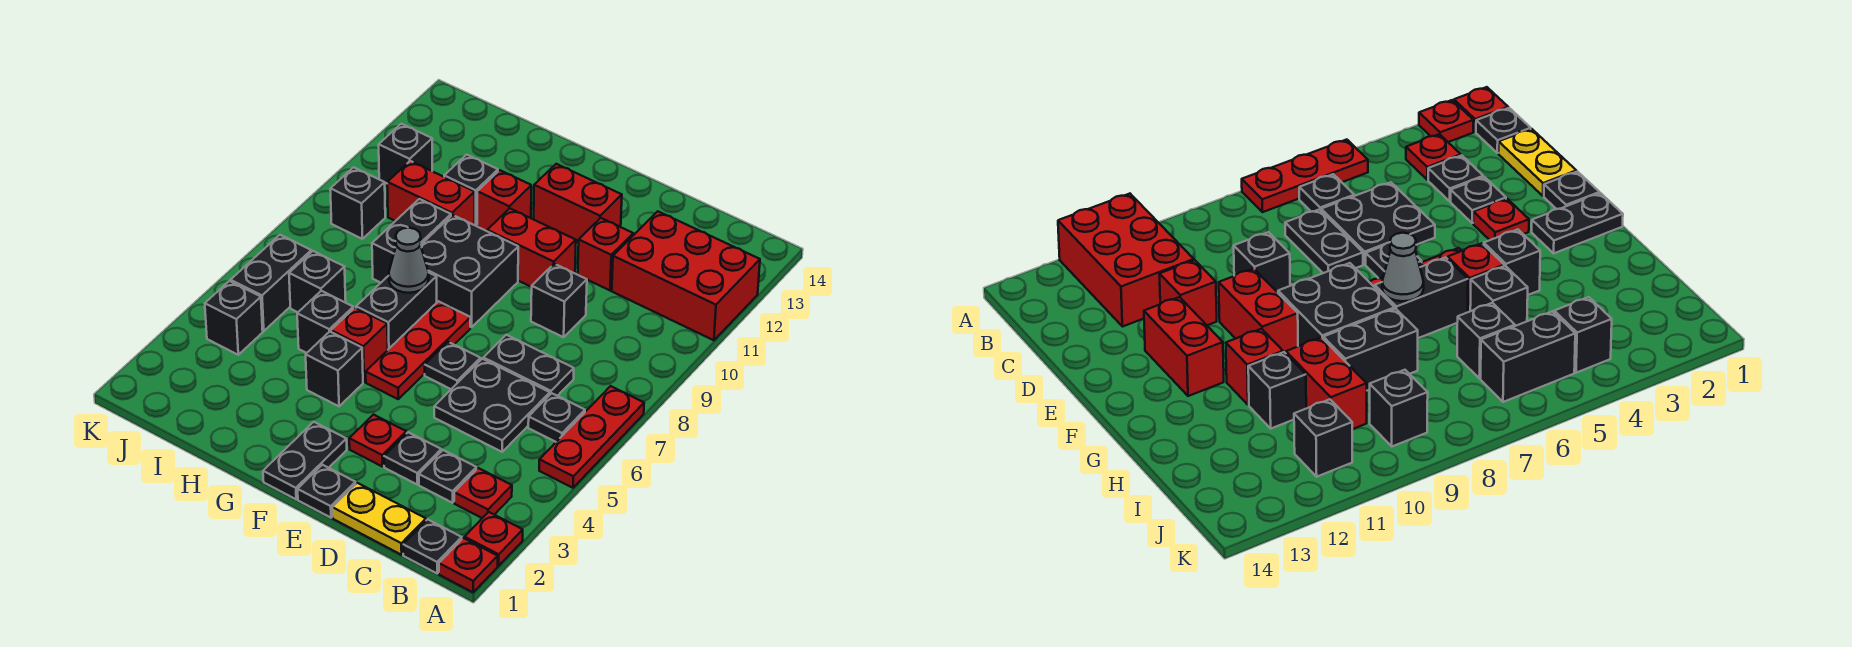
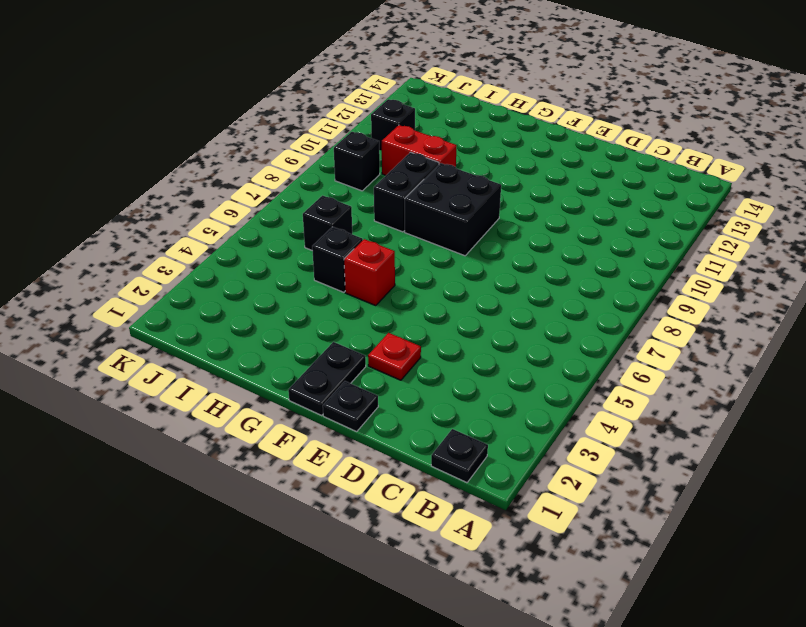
none -> red 1x1 plate [439,538,498,592]
none -> red 1x1 plate [465,512,523,566]
none -> red 1x3 plate [539,386,644,488]
none -> red 2x3 brick [612,211,760,340]

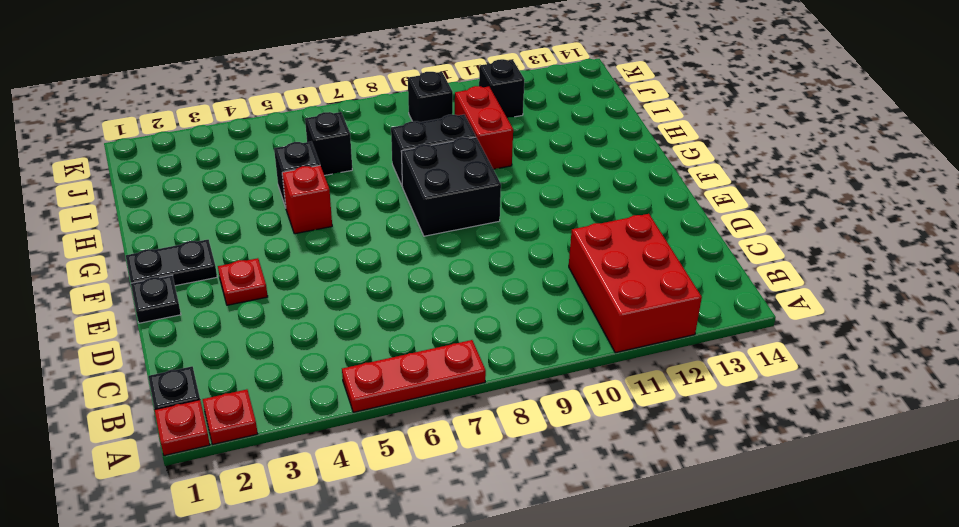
none -> red 1x1 plate [454,468,512,518]
none -> black 1x1 plate [528,393,585,442]
none -> yellow 1x2 plate [332,483,426,555]
none -> black 1x1 plate [419,450,476,503]

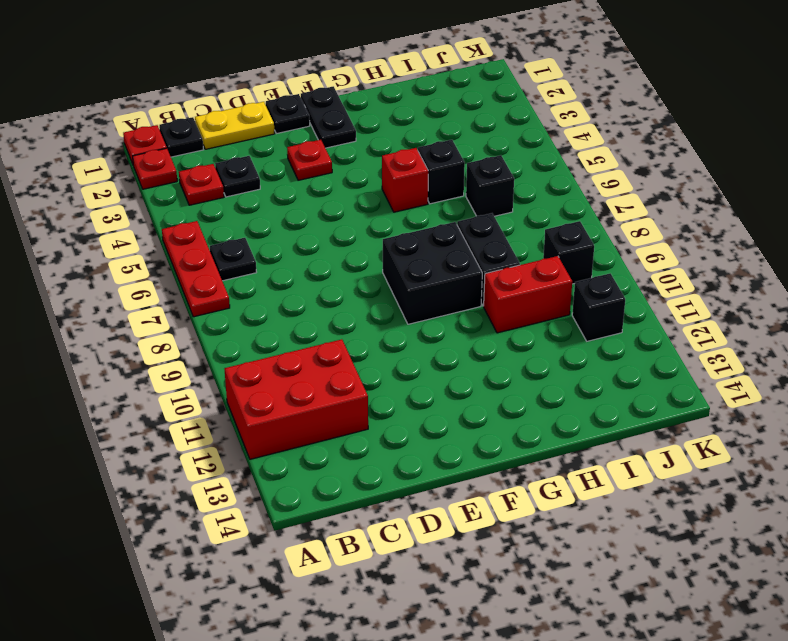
none -> black 2x2 plate [434,359,550,452]
none -> black 1x2 plate [483,335,574,396]
none -> black 1x1 plate [384,432,441,484]
none -> black 1x1 brick [531,264,587,337]

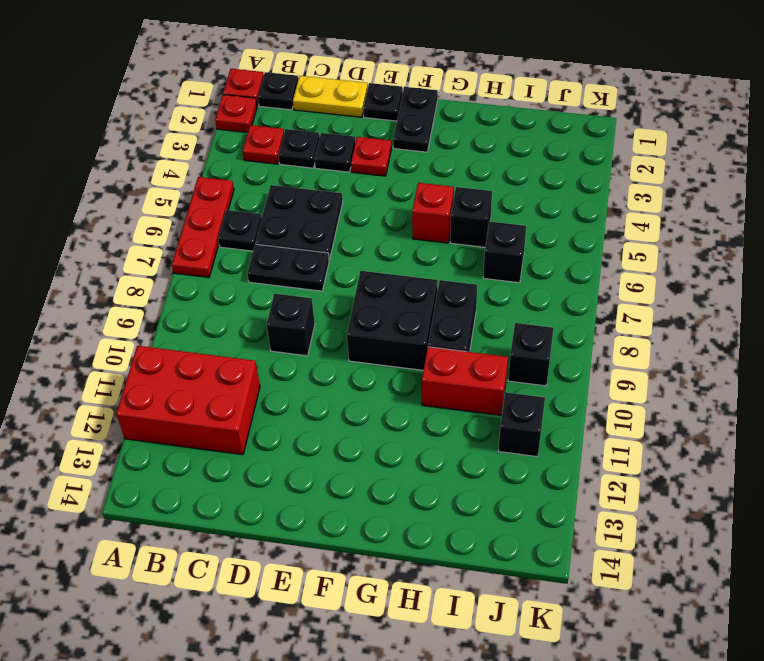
none -> red 1x1 brick [578,218,633,290]
none -> black 1x1 plate [425,342,481,389]
none -> red 1x2 brick [487,208,576,287]
none -> red 1x2 brick [534,164,622,242]

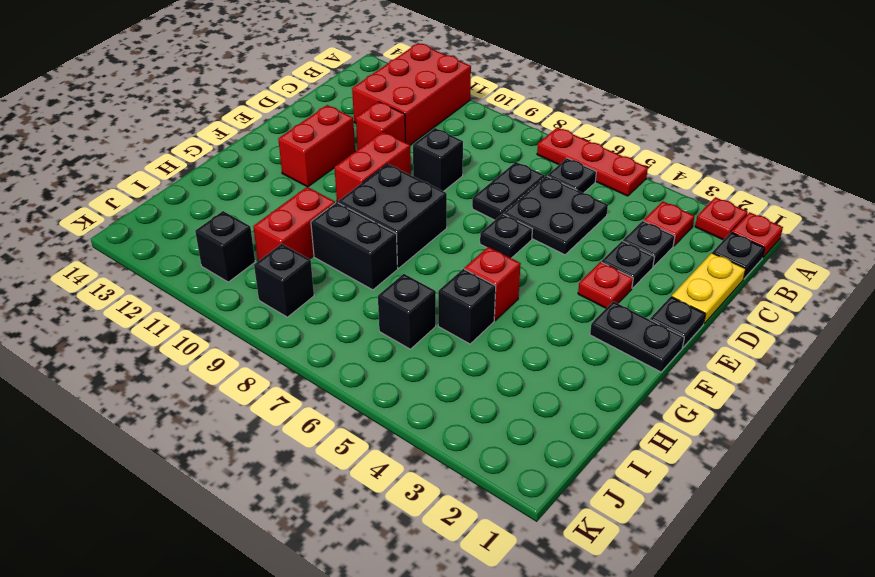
none -> red 1x3 plate [366,301,471,399]
none -> black 1x1 brick [306,332,363,406]
none -> black 1x2 brick [356,273,437,349]
none -> red 1x1 brick [477,170,531,231]

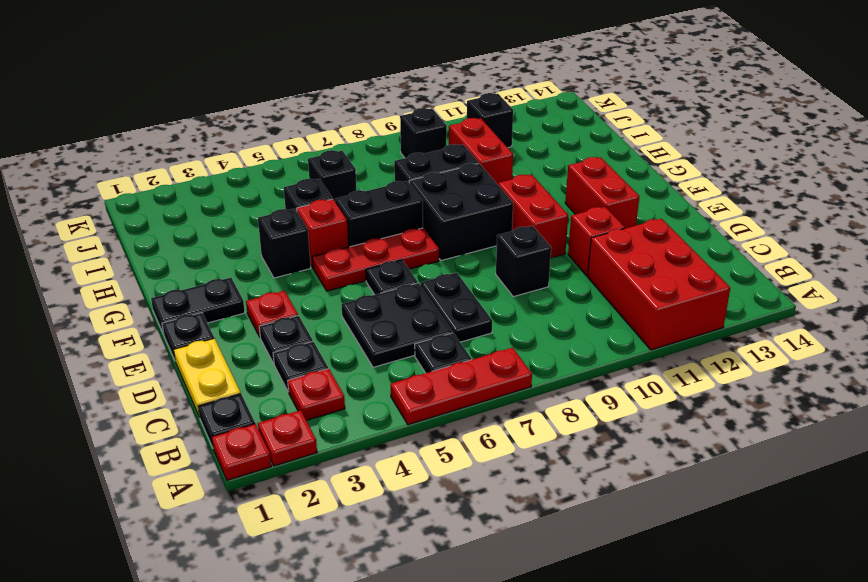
none -> red 1x1 brick [477,170,531,231]
none -> black 1x1 brick [444,155,498,226]
none -> black 1x1 brick [205,281,263,355]
none -> black 1x2 brick [231,235,311,331]

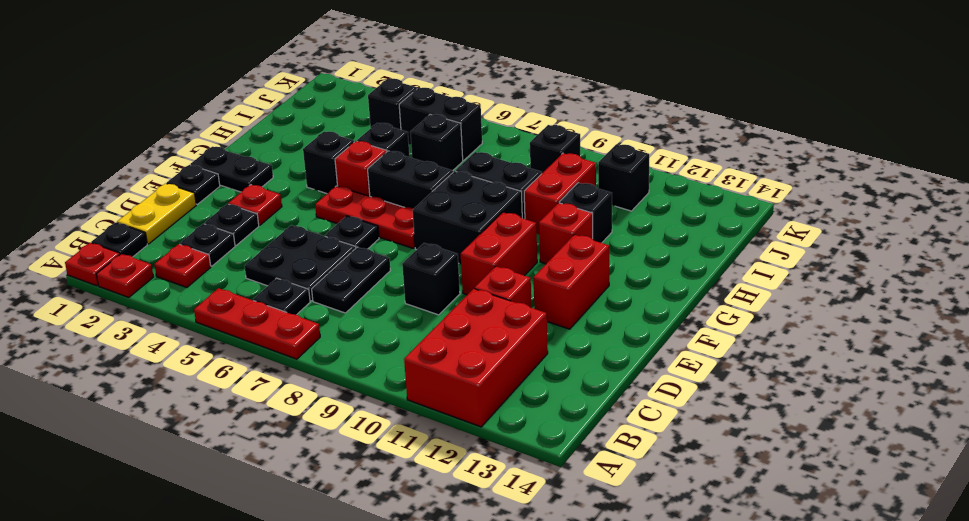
none -> grey 1x1 cone [389,228,429,293]

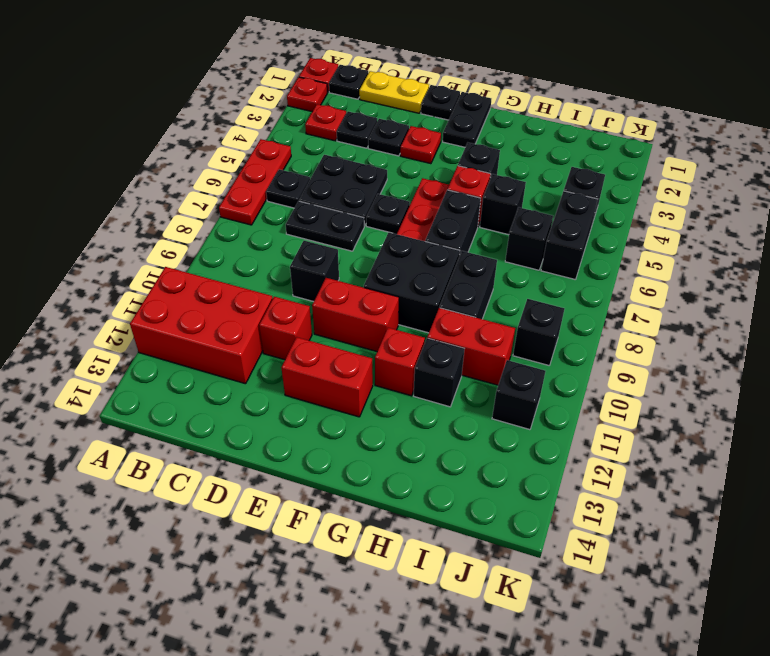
none -> grey 1x1 cone [389,228,429,293]

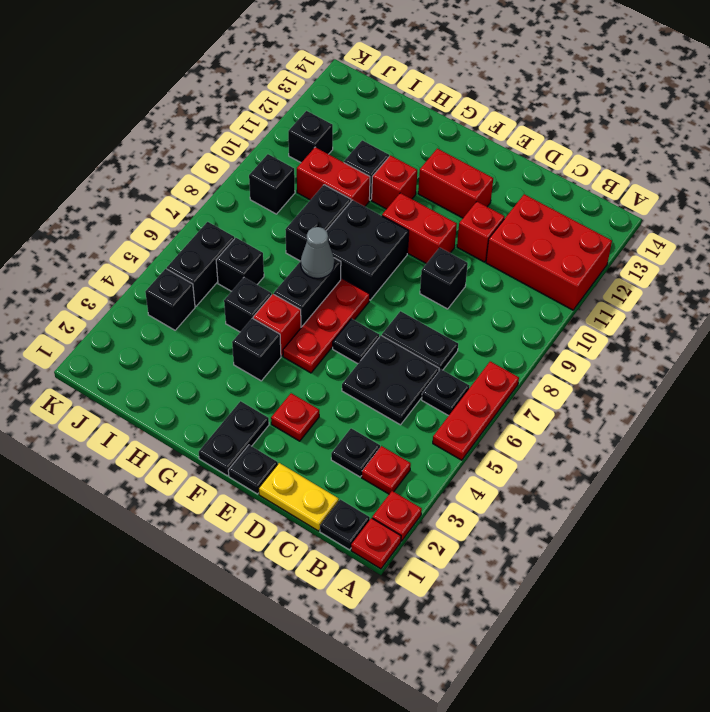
none -> black 1x1 plate [384,432,441,484]

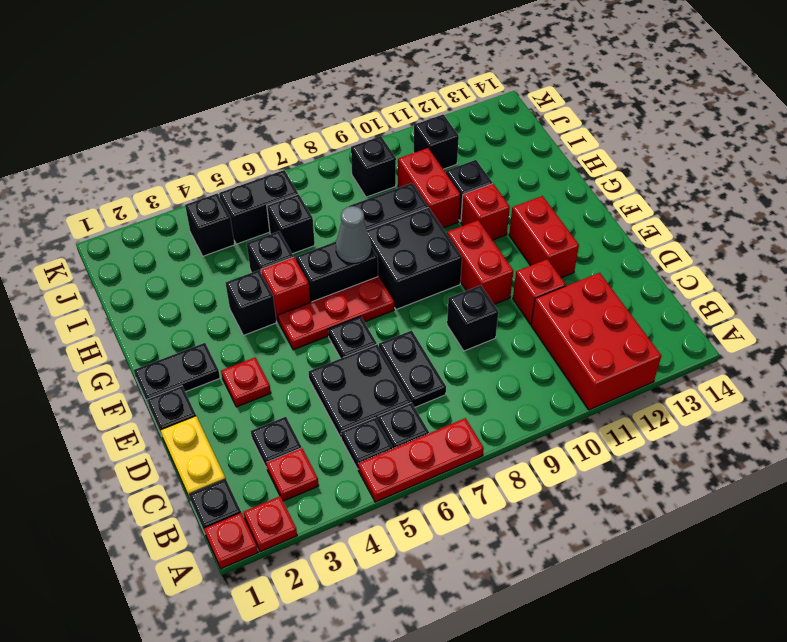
black 1x1 plate [341,417,393,469] -> black 1x1 plate moved to [384,432,441,484]

